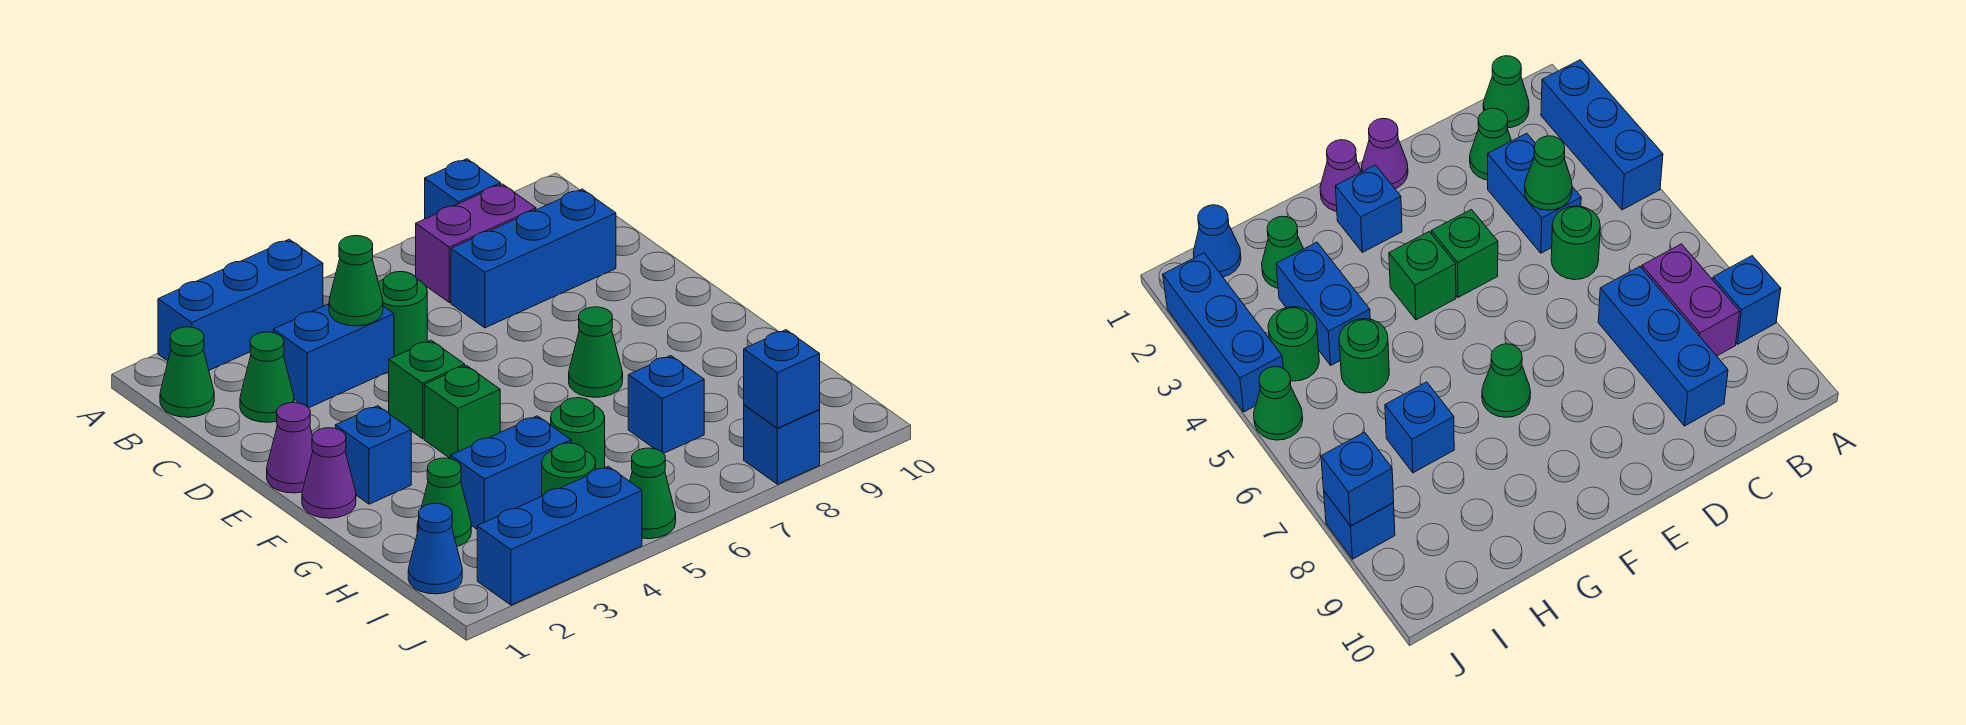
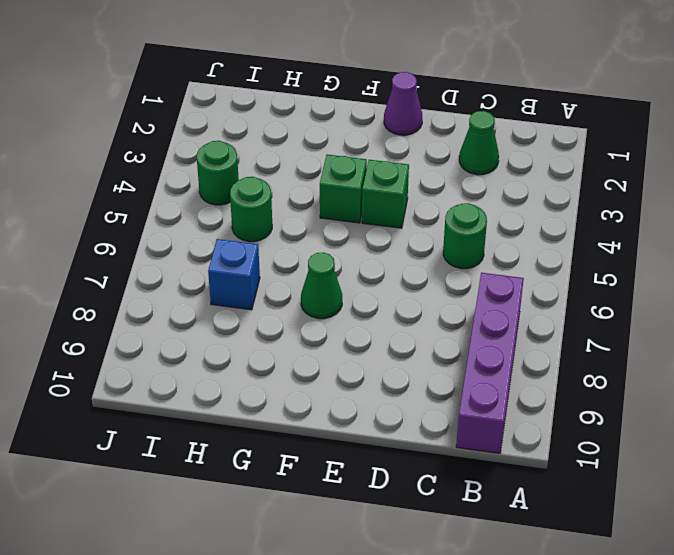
purple 1x4 brick [456,273,524,453] -> purple 1x2 brick [416,184,536,303]
none -> blue 1x3 brick [158,239,323,370]
none -> blue 1x1 brick [425,159,501,219]
none -> green 1x1 cone [160,327,214,417]

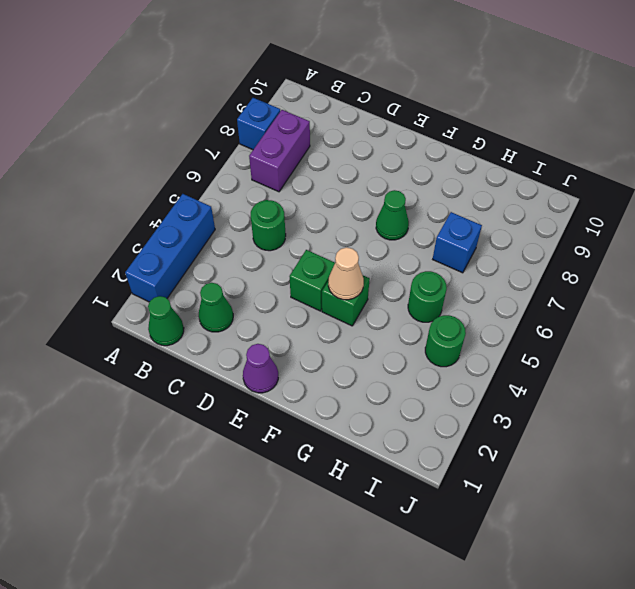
tan 1x1 cone [328,247,364,300] -> none
none -> blue 1x2 brick [273,304,394,408]
none -> blue 1x3 brick [451,189,616,328]
none -> purple 1x1 cone [302,428,356,518]

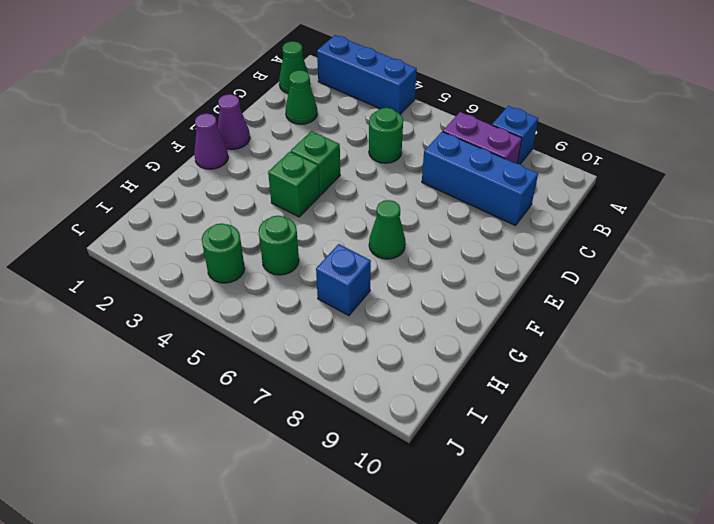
none -> blue 1x2 brick [273,304,394,408]
none -> blue 1x1 brick [335,406,411,504]
none -> green 1x1 cone [417,458,471,546]

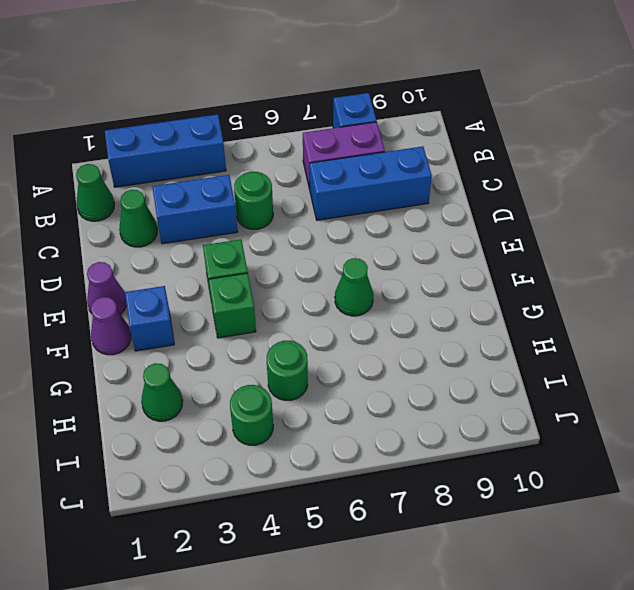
none -> blue 1x2 brick [451,416,571,529]
none -> blue 1x1 brick [628,356,704,453]
none -> blue 1x1 cone [408,503,462,594]

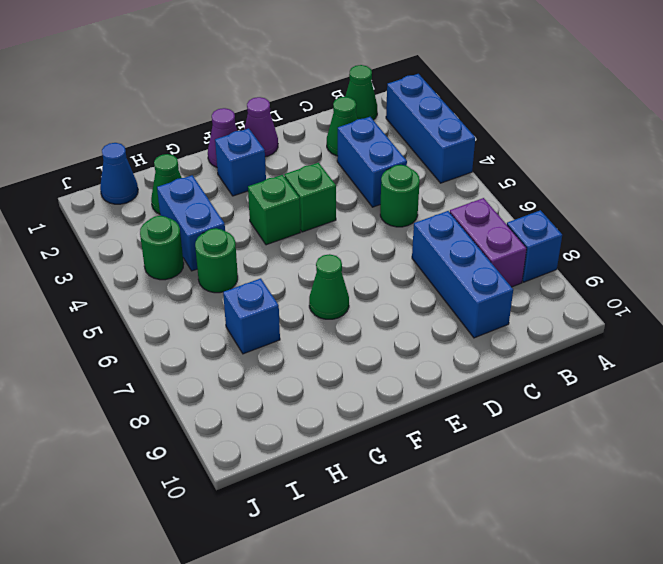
none -> blue 1x3 brick [477,466,642,605]
none -> green 1x1 cone [630,448,676,539]
none -> blue 1x1 brick [744,405,820,484]

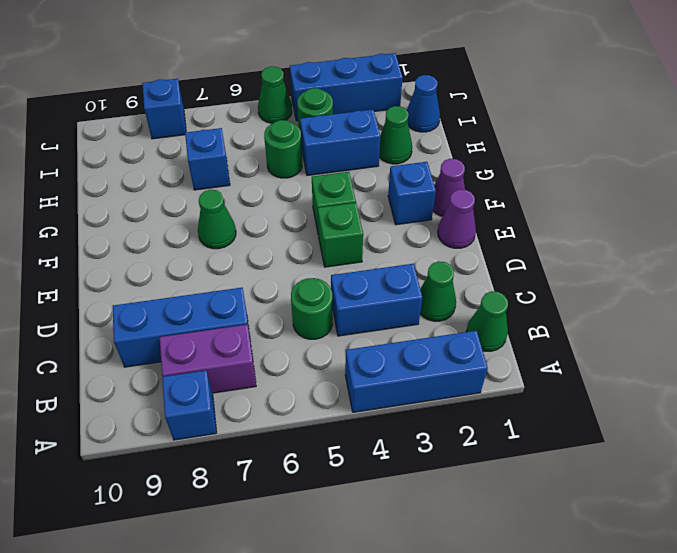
none -> green 1x1 cone [329,236,383,326]
none -> blue 1x1 brick [744,330,820,428]

